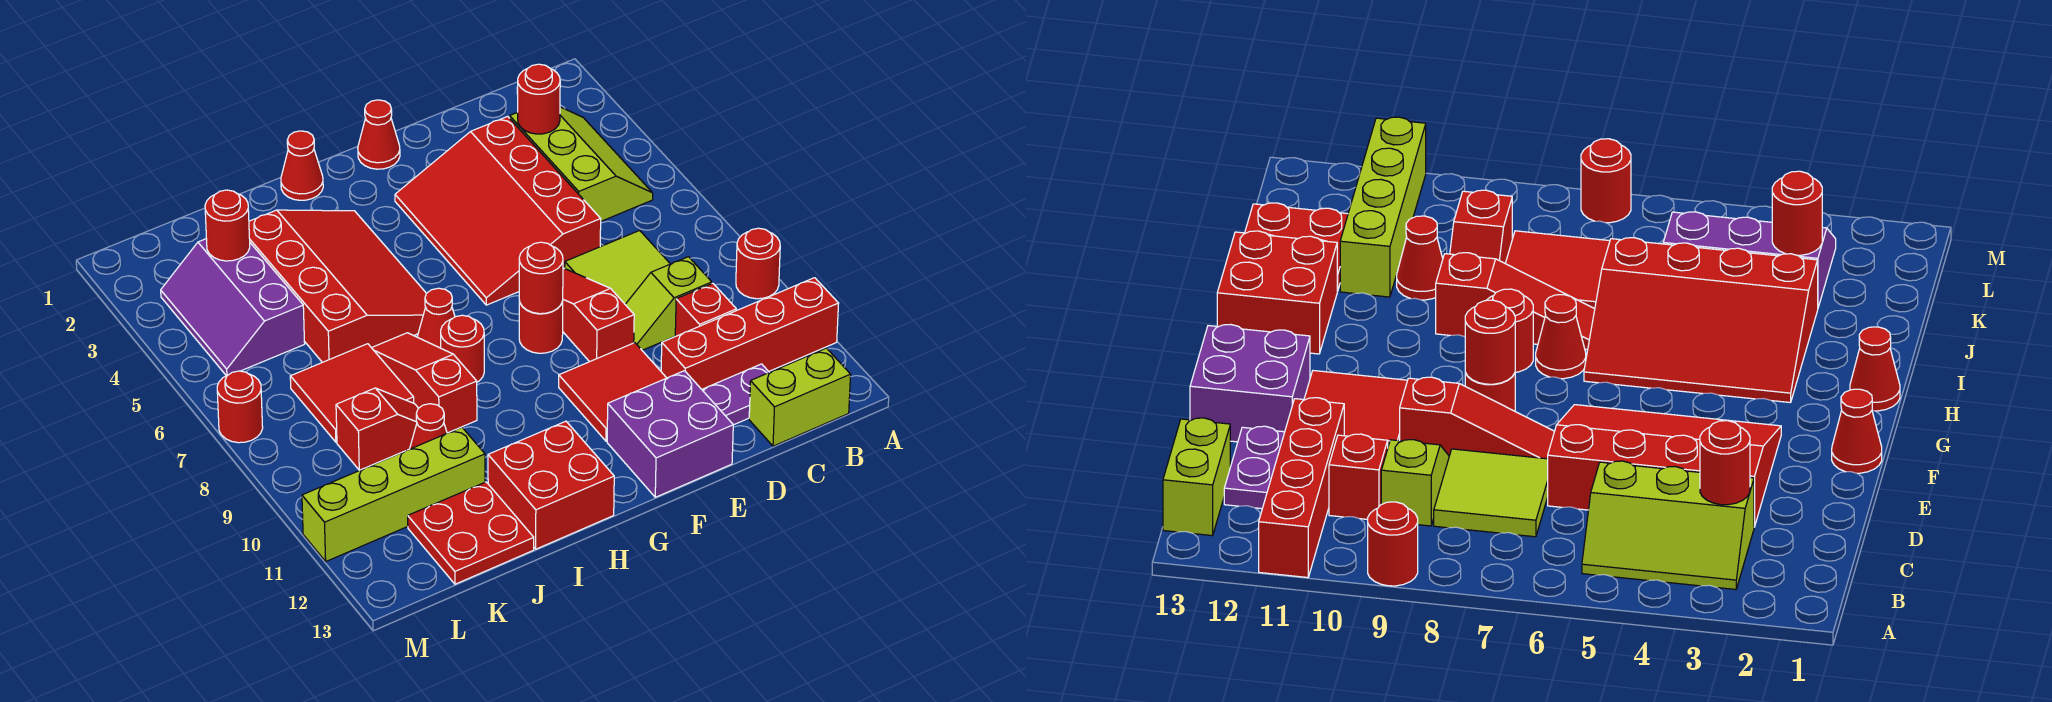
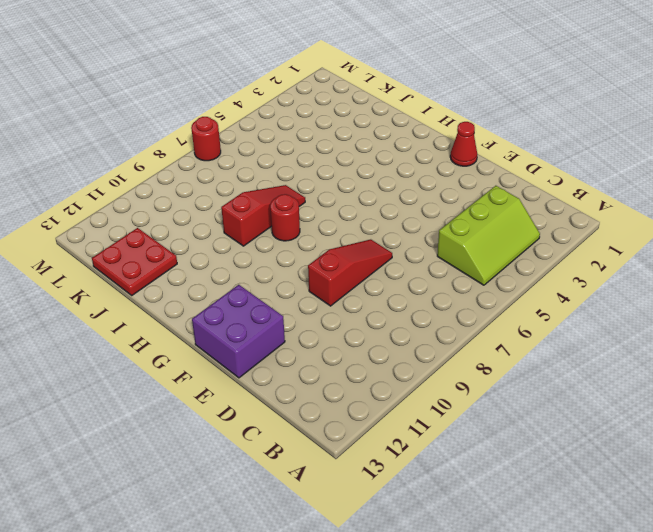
none -> red 1x1 round brick [736,228,780,299]
none -> red 1x4 brick [661,278,839,389]
none -> lime 1x2 brick [749,348,851,446]
none -> lime 2x2 tile [565,230,670,304]

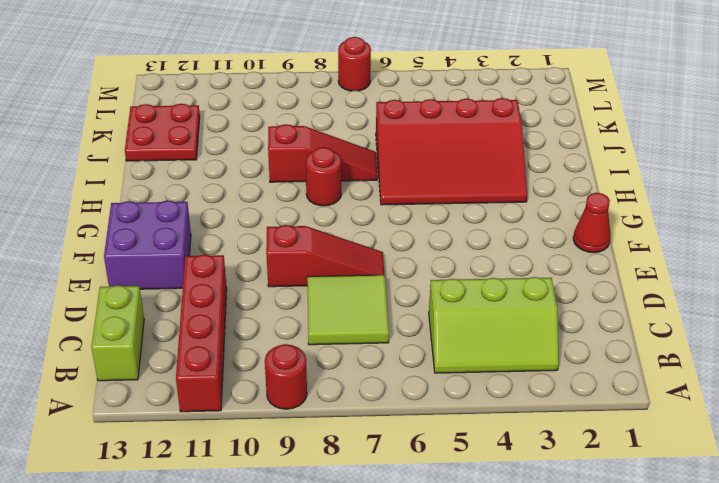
none -> lime 1x2 slope [625,257,712,350]
none -> red 1x1 brick [675,283,736,336]
none -> purple 1x2 plate [702,364,769,425]
none -> red 3x4 slope [395,116,601,305]

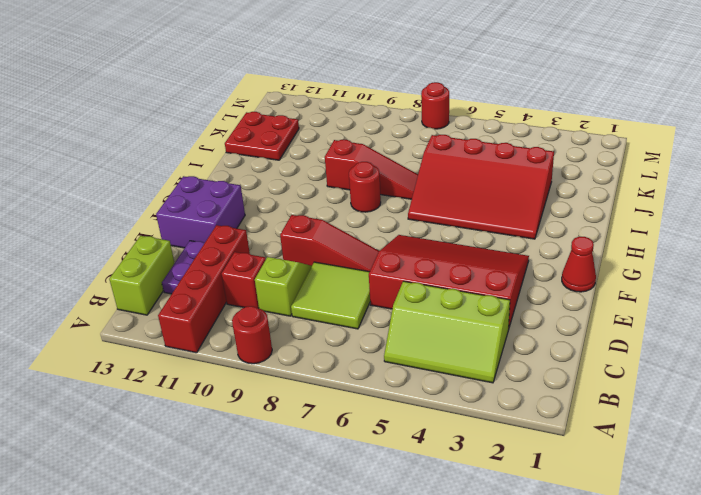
none -> red 2x2 tile [559,343,666,441]
none -> red 1x1 round brick [519,301,563,353]
none -> red 1x1 cone [281,131,323,200]
none -> red 1x1 cone [417,288,455,348]

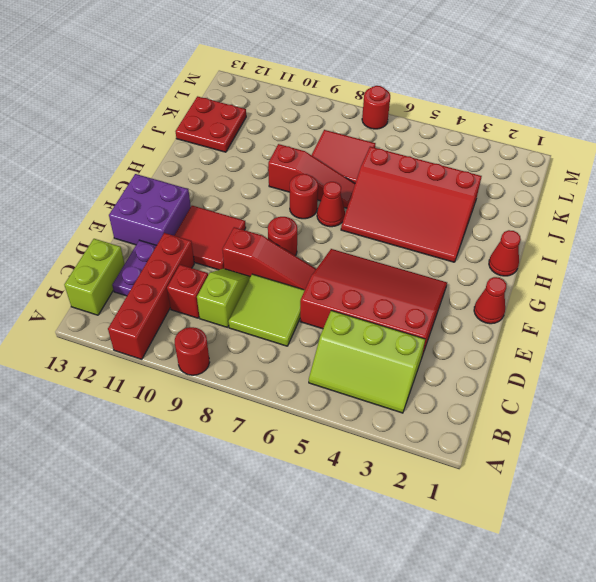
none -> red 2x2 brick [488,421,614,549]
none -> red 1x2 slope [336,388,418,470]
none -> red 1x1 cone [410,404,447,449]
none -> lime 1x4 brick [302,427,485,561]

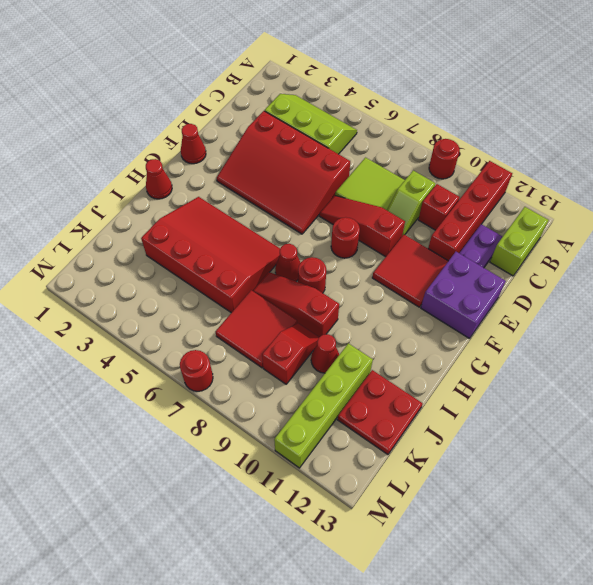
none -> red 2x2 brick [488,421,614,549]
none -> purple 2x3 slope [161,239,305,376]
none -> red 1x1 round brick [518,64,560,134]
none -> red 1x1 round brick [519,242,563,314]

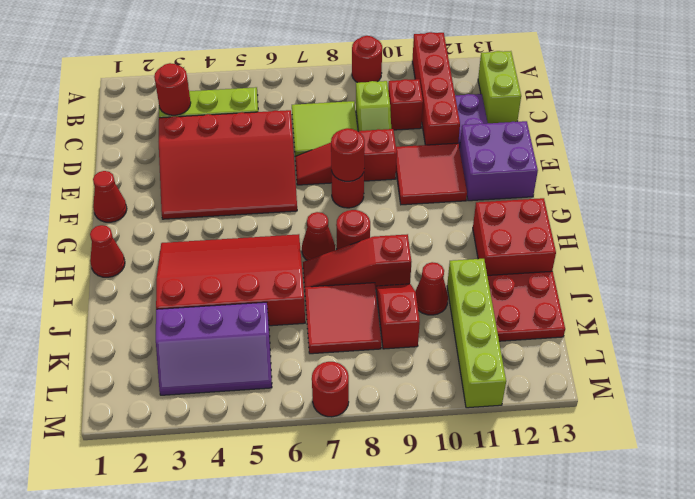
none -> red 1x1 round brick [205,190,250,261]

